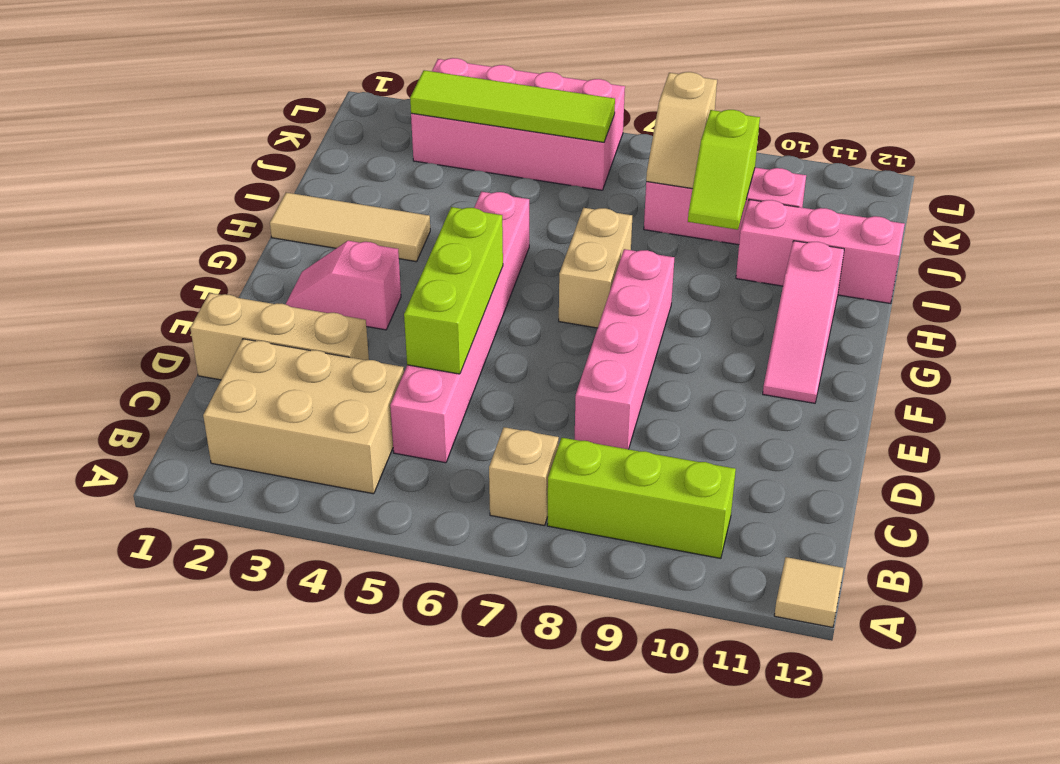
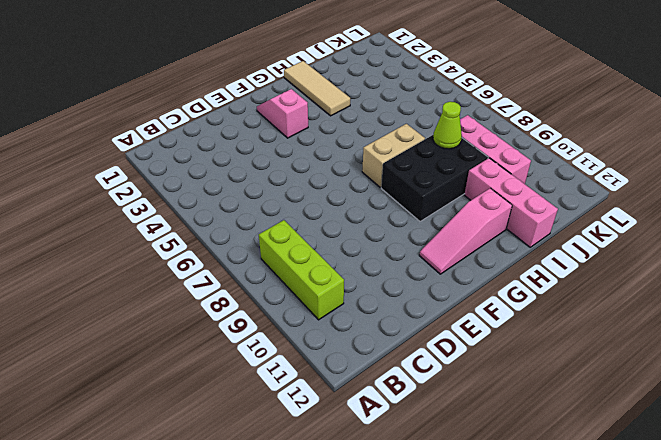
black 2x3 brick [381,135,488,222] -> pink 1x4 brick [575,249,674,449]
lime 1x1 cone [433,102,462,149] -> none
none -> tan 1x1 tile [774,557,844,627]
none -> tan 2x3 brick [203,339,404,494]
none -> tan 1x1 brick [489,427,559,526]

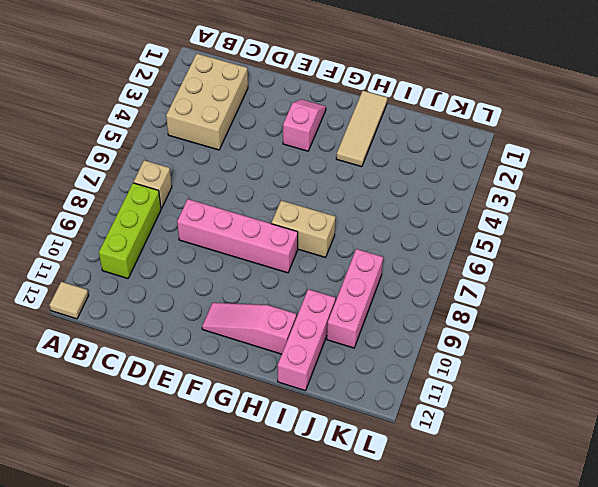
none -> pink 1x6 brick [390,192,529,463]
none -> tan 1x3 brick [190,293,369,380]
none -> pink 2x4 brick [411,58,625,190]

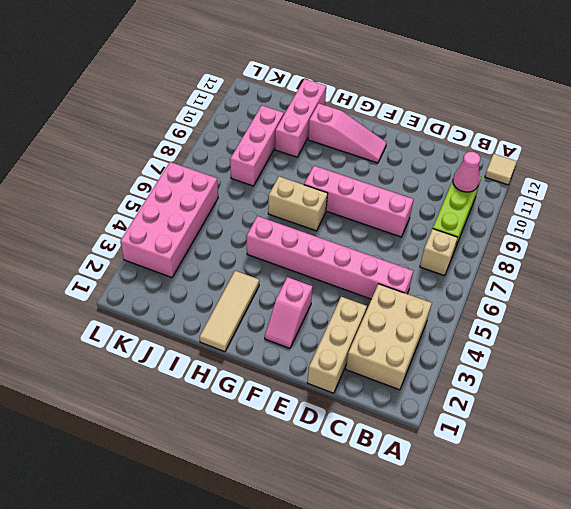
pink 1x1 cone [453,152,480,192] -> none
none -> lime 1x3 brick [404,207,503,374]
none -> lime 1x2 slope [688,110,760,230]
none -> tan 1x2 slope [646,72,717,189]

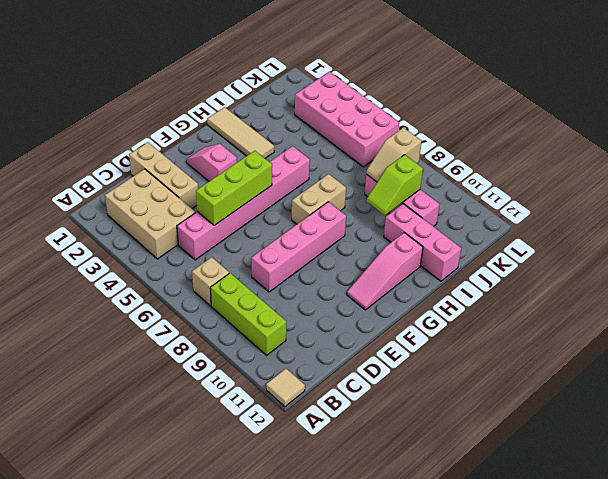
none -> lime 1x4 tile [410,70,615,142]

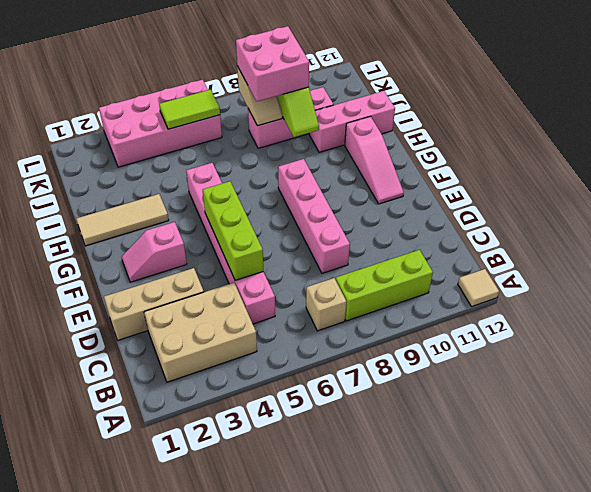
pink 2x2 brick [236,26,309,101] -> none
lime 1x2 tile [159,90,220,129] -> lime 1x4 tile [410,70,615,142]
none -> tan 1x2 brick [559,208,632,328]

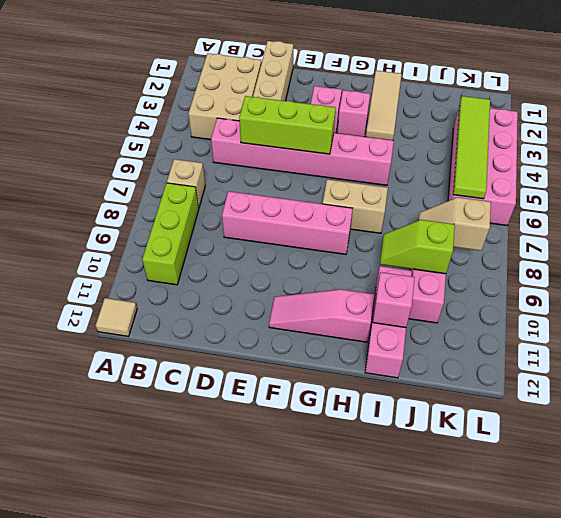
pink 1x1 brick [337,90,370,137] -> none
pink 1x1 brick [373,272,415,328] -> none

